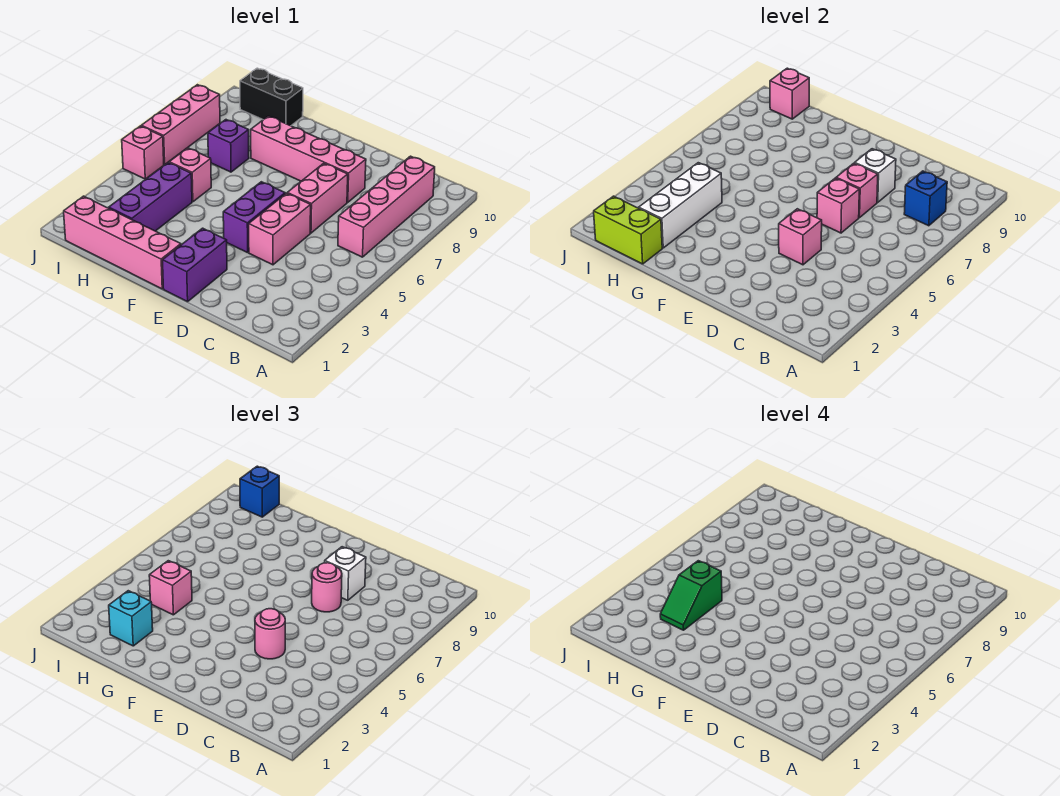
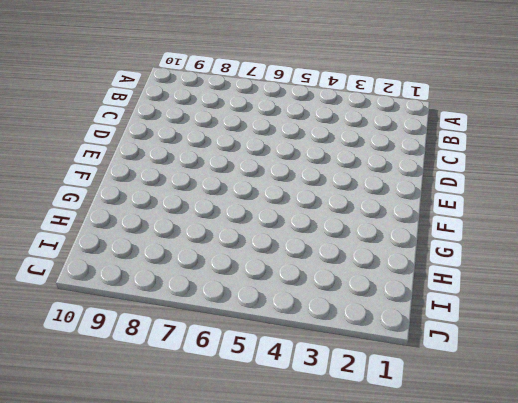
none -> pink 1x4 brick [338,156,435,257]
none -> pink 1x2 brick [249,193,311,265]
none -> pink 1x2 brick [287,163,348,233]

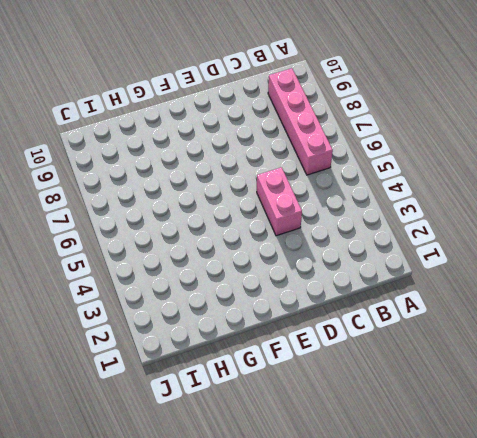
none -> pink 1x2 brick [287,163,348,233]
none -> pink 1x4 brick [251,116,366,202]
none -> purple 1x2 brick [162,228,227,302]

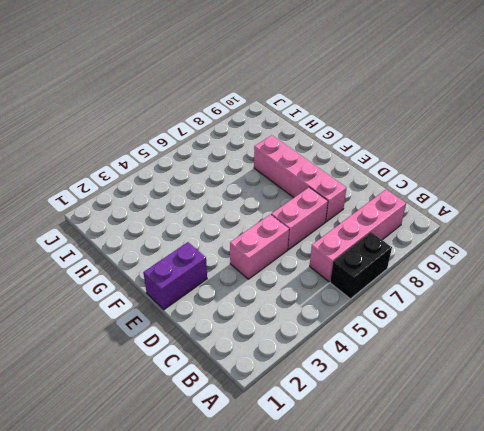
black 1x2 brick [330,232,392,299] -> black 1x2 brick turned to [240,68,303,126]
none -> purple 1x2 brick [223,182,285,253]
none -> pink 1x4 brick [64,196,181,289]
none -> purple 1x3 brick [109,163,192,231]

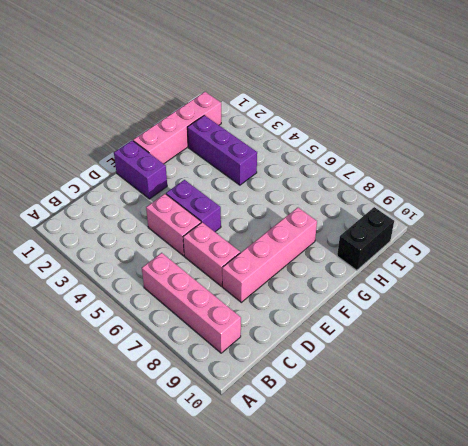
none -> pink 1x1 brick [169,148,211,202]
none -> purple 1x1 brick [208,120,249,172]
none -> pink 1x1 brick [122,126,164,179]

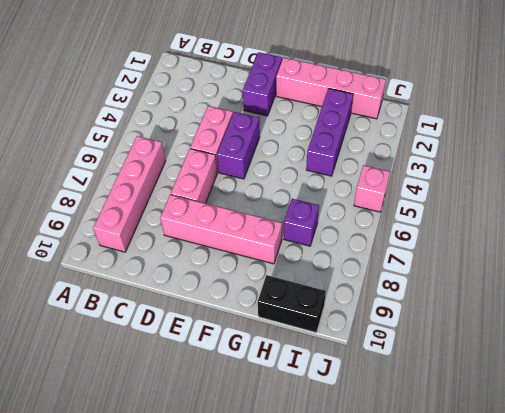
none -> pink 1x1 brick [169,148,211,202]
none -> pink 1x3 brick [142,85,220,164]
none -> blue 1x1 brick [904,171,947,226]

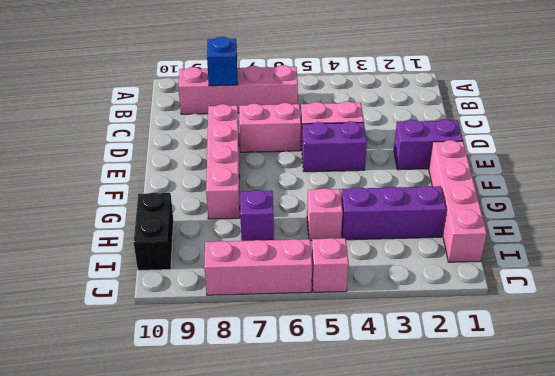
none -> pink 1x1 brick [779,209,822,265]
none -> pink 1x1 brick [817,178,859,233]
none -> pink 1x1 brick [836,163,878,218]

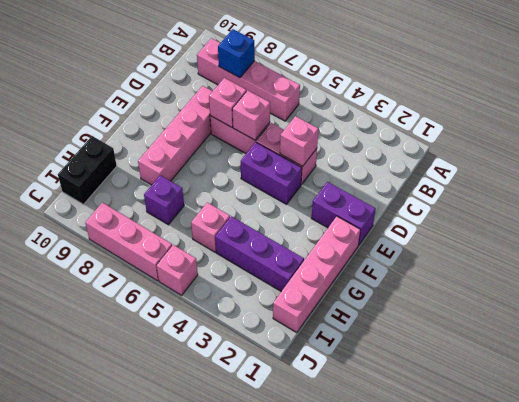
none -> white 1x1 brick [855,149,896,202]
none -> lime 1x2 brick [594,196,662,264]
none -> white 1x3 brick [639,163,722,248]

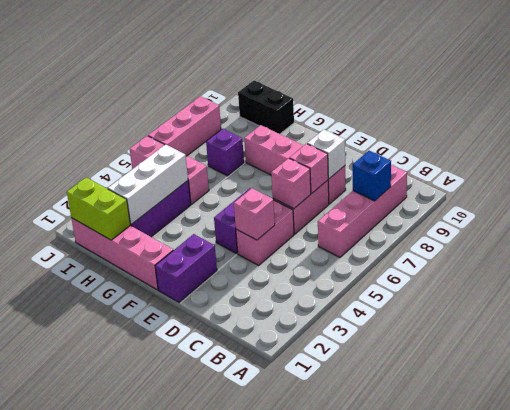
none -> pink 1x1 brick [770,68,809,119]
none -> pink 1x1 round brick [255,609,285,659]
none -> pink 1x1 round brick [312,563,342,612]

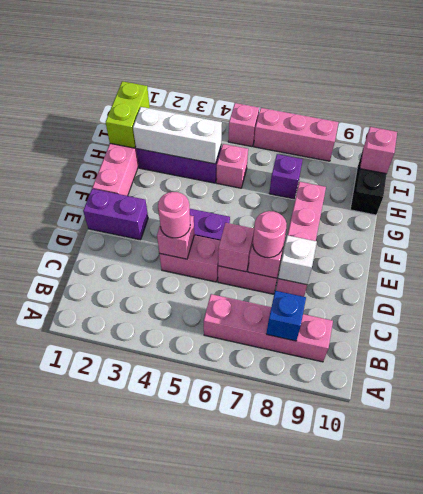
none -> white 1x1 brick [325,547,366,600]
none -> cyan 1x1 brick [109,591,153,646]
none -> pink 1x1 brick [149,561,192,615]

